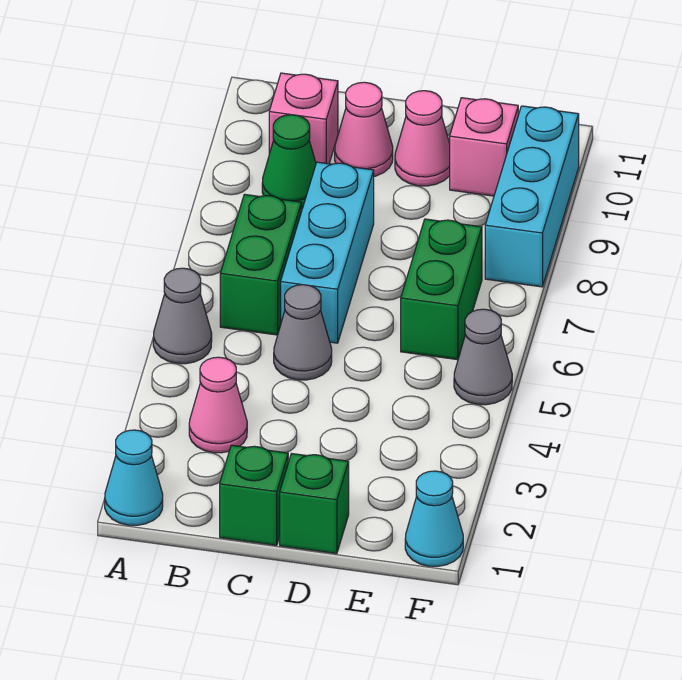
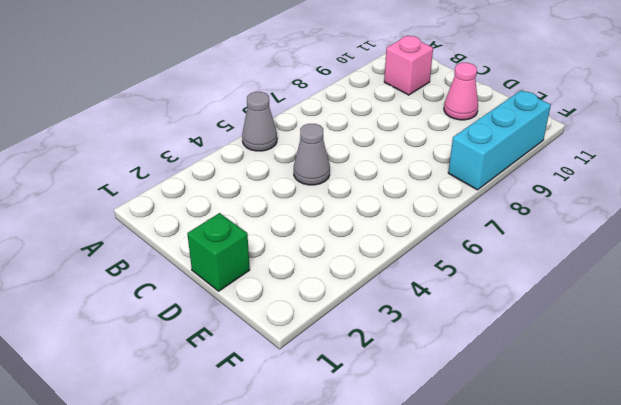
none -> cyan 1x1 cone [105,430,163,525]
none -> pink 1x1 cone [189,357,247,453]
none -> green 1x2 brick [220,194,301,335]

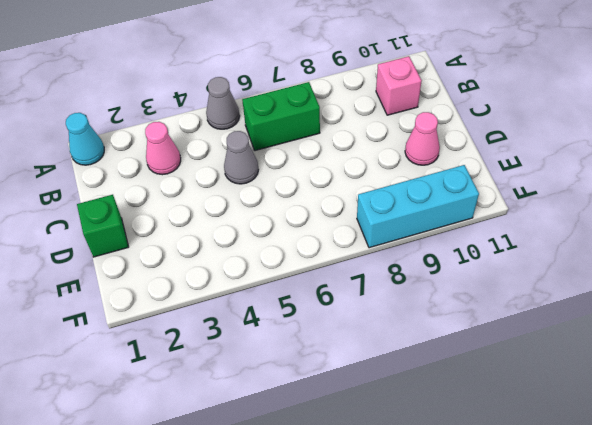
none -> green 1x1 cone [262,115,316,209]
none -> green 1x1 brick [220,445,288,545]
none -> cyan 1x3 brick [281,162,374,343]

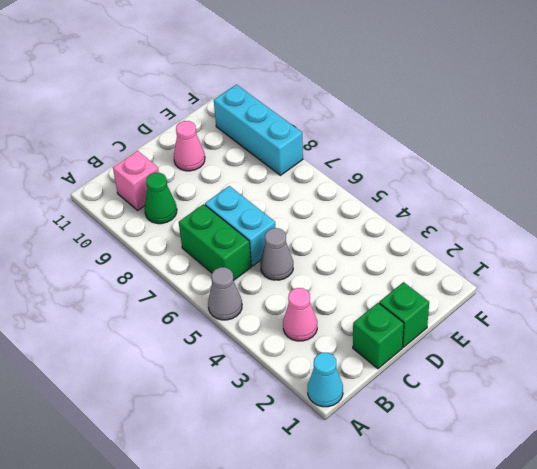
cyan 1x2 brick [205,186,276,266] -> cyan 1x3 brick [281,162,374,343]
none -> pink 1x1 cone [335,82,393,176]
none -> green 1x2 brick [401,219,482,360]
none -> pink 1x1 brick [450,98,518,196]

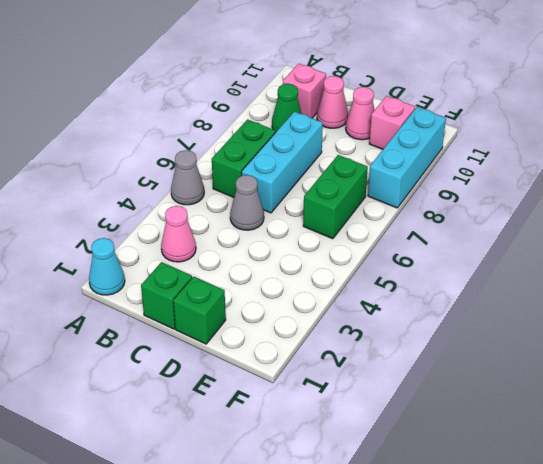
none -> cyan 1x1 cone [405,471,463,566]
none -> grey 1x1 cone [454,309,512,405]

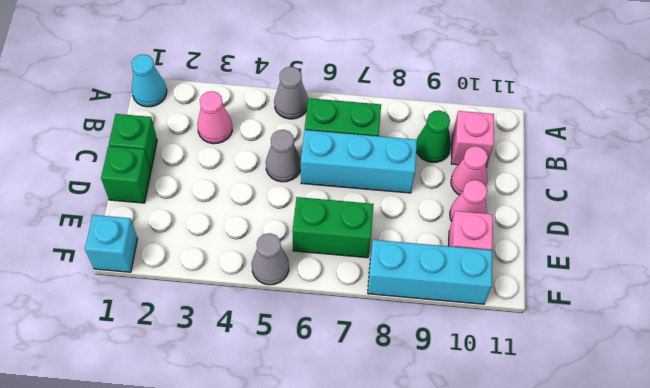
cyan 1x1 brick [85,215,138,272] -> cyan 1x1 cone [405,471,463,566]

